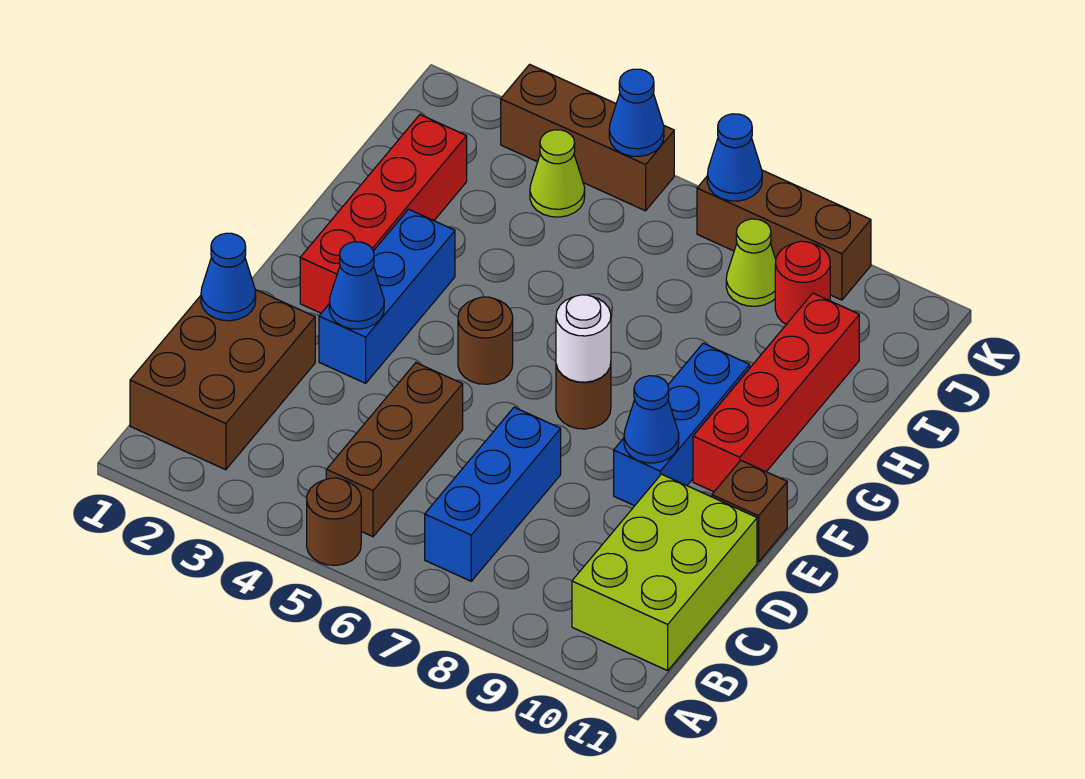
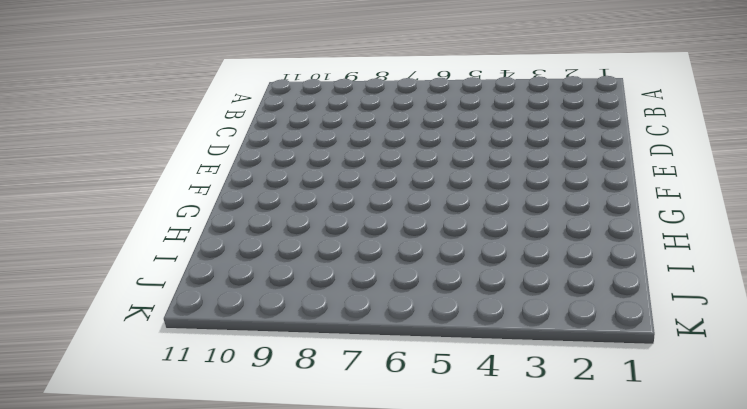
none -> brown 1x1 round brick [307,478,361,565]
none -> brown 2x3 brick [130,290,315,470]
none -> brown 1x3 brick [326,363,463,537]

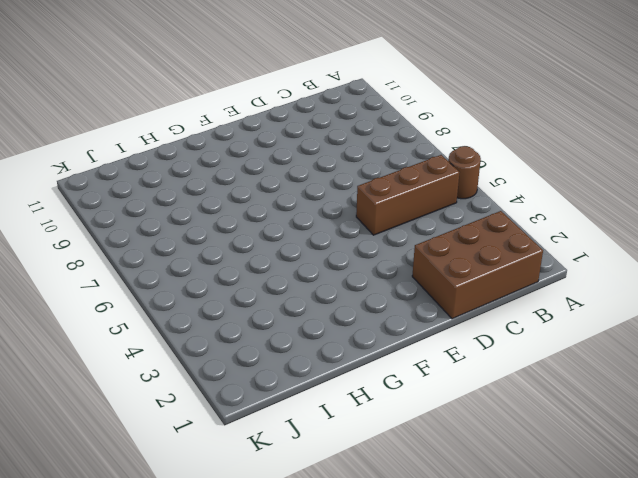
none -> blue 1x3 brick [425,407,561,581]
none -> lime 2x3 brick [572,474,757,671]
none -> blue 1x3 brick [319,209,455,383]

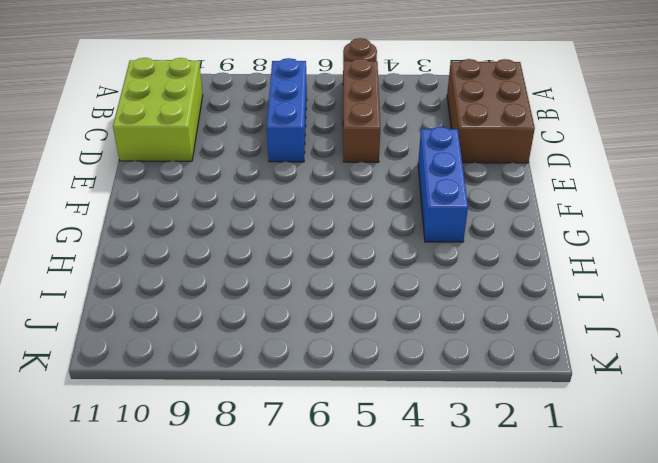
none -> blue 1x3 brick [614,343,750,506]
none -> brown 1x1 brick [712,460,787,562]
none -> red 1x4 brick [300,115,467,313]

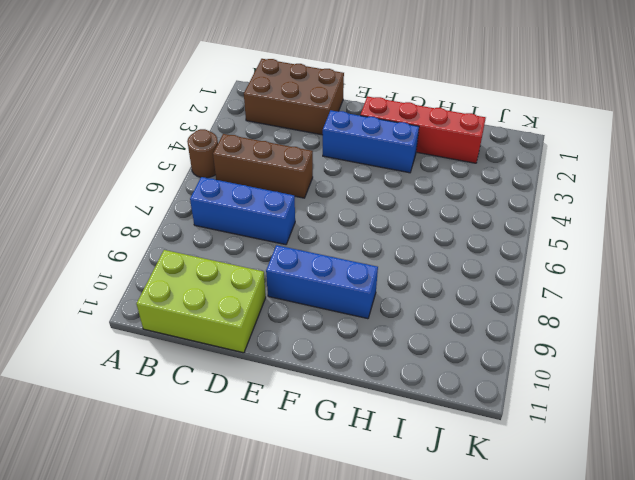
none -> brown 1x1 brick [712,460,787,562]
none -> brown 1x1 round brick [458,297,513,384]
none -> brown 1x1 round brick [556,364,611,429]

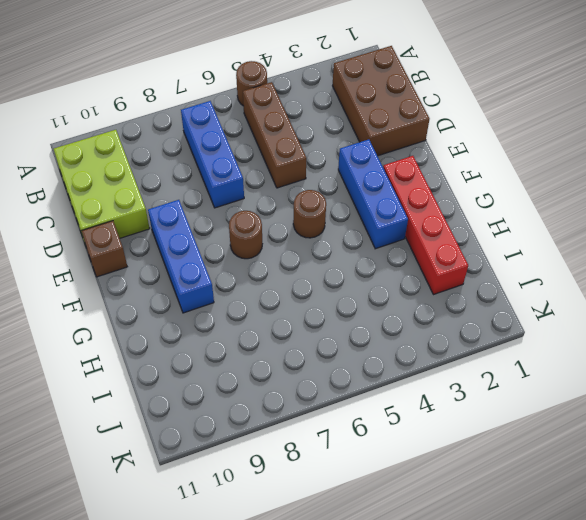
none -> red 1x4 brick [693,293,859,492]
none -> lime 1x1 cone [530,130,585,217]
none -> lime 1x1 cone [726,219,776,306]

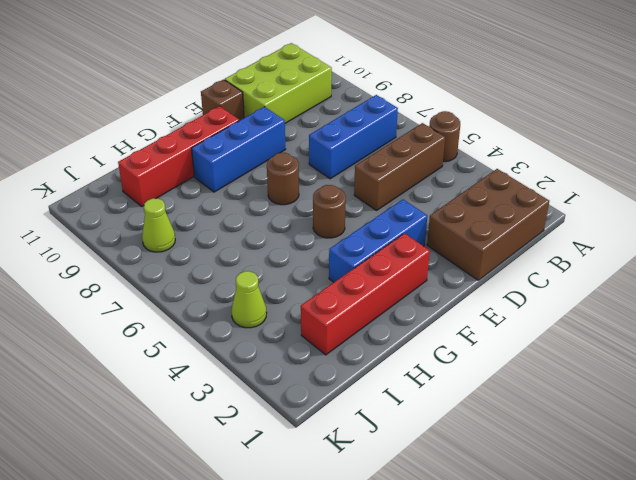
none -> red 1x1 round brick [775,241,830,324]
none -> brown 1x3 brick [501,64,674,211]
none -> brown 1x3 brick [697,170,871,300]

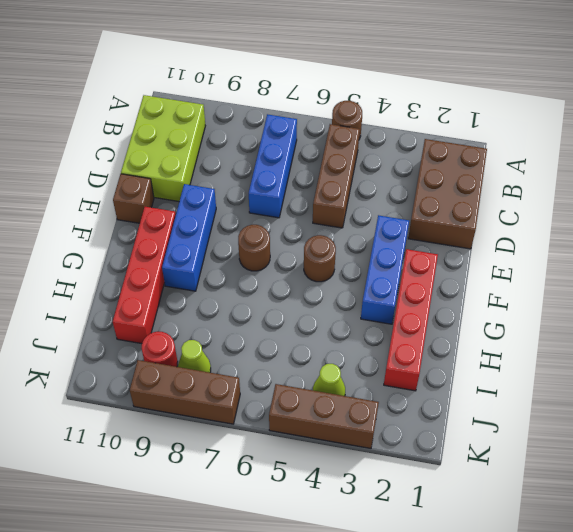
none -> blue 1x1 cone [201,233,256,321]
none -> blue 1x1 cone [329,242,384,329]
none -> blue 1x1 cone [624,376,679,463]

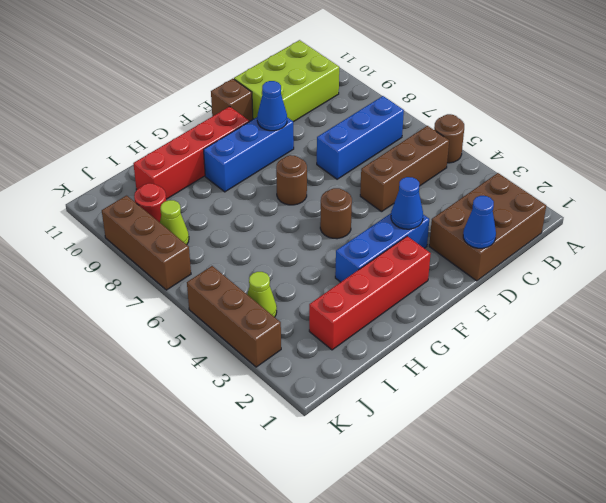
none -> white 1x1 round brick [556,295,611,382]
none -> blue 1x1 cone [609,69,664,157]
none -> blue 1x1 cone [707,114,762,201]

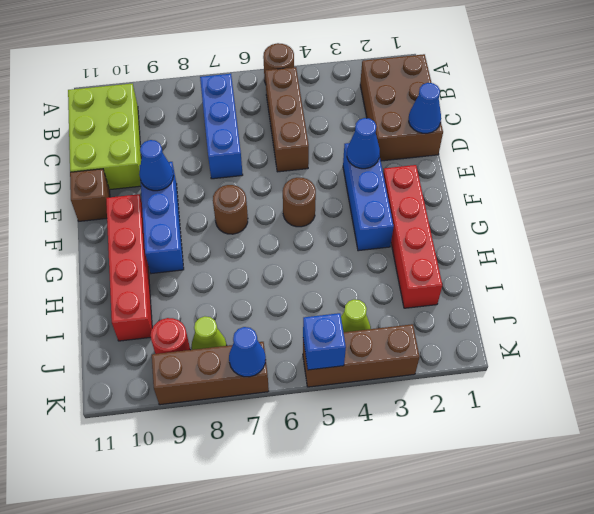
blue 1x1 brick [303,313,346,370] -> blue 1x1 cone [609,69,664,157]
none -> white 1x1 round brick [556,295,611,382]

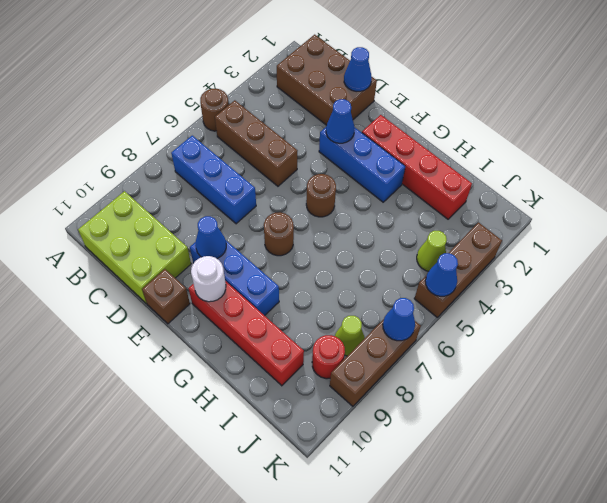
white 1x1 round brick [191,256,226,302] -> white 1x1 round brick moved to [556,295,611,382]

